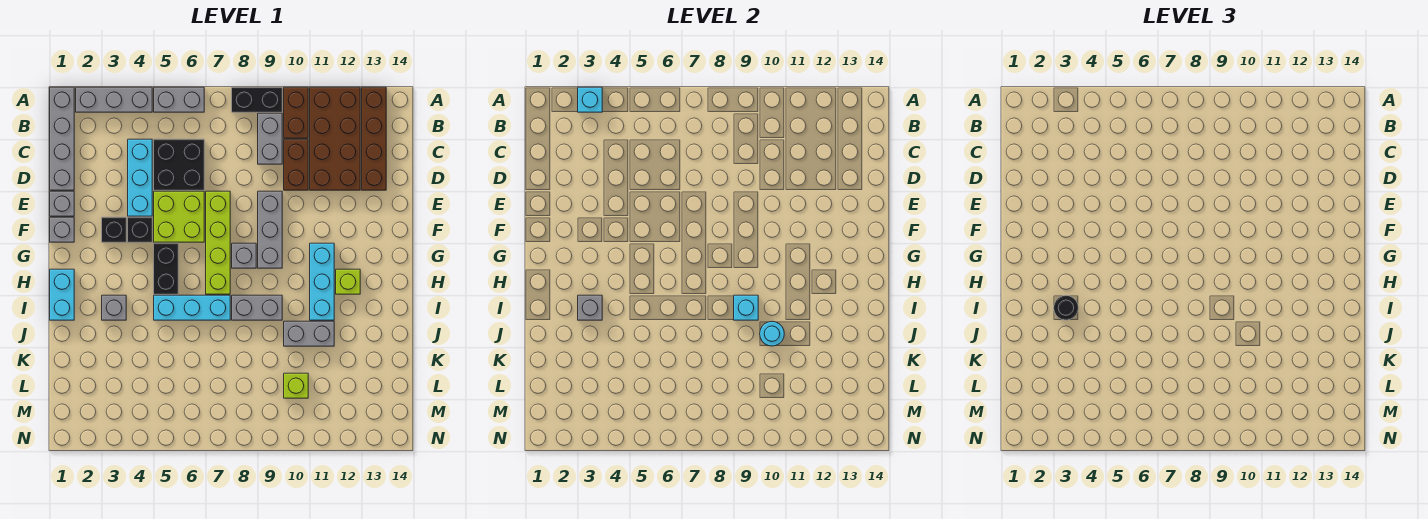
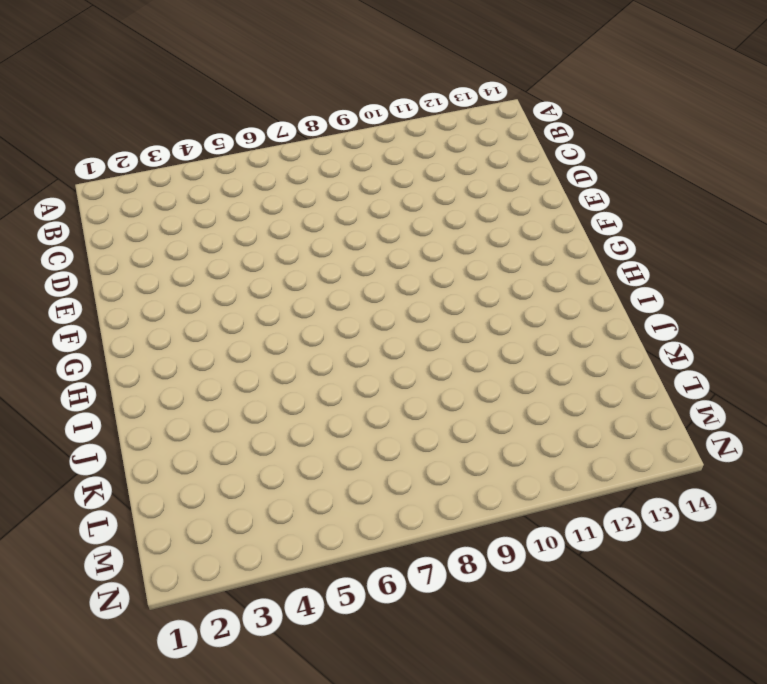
none -> grey 1x4 brick [50,87,74,190]
none -> grey 1x3 brick [76,87,152,112]
none -> grey 1x2 brick [154,87,204,112]
none -> black 1x2 brick [232,87,282,112]

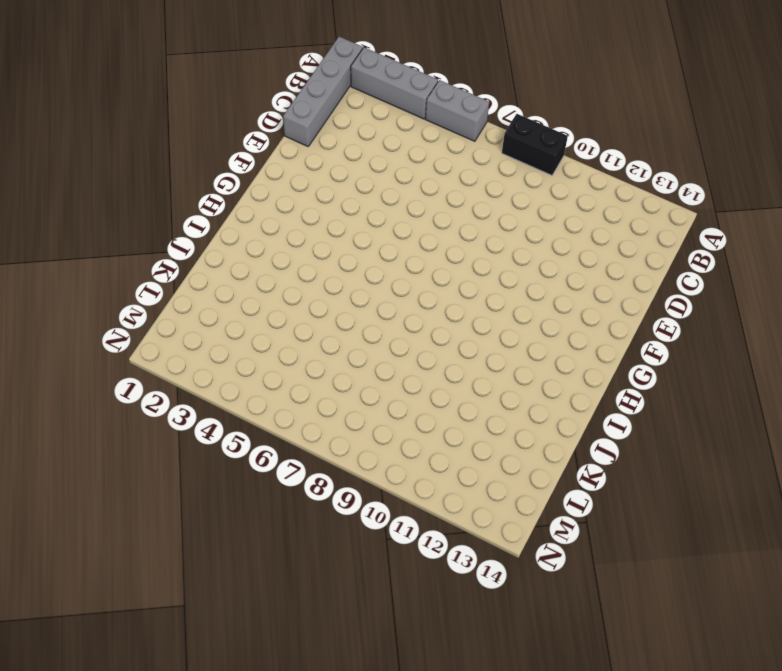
none -> brown 1x2 brick [284,87,308,138]
none -> brown 2x4 brick [310,87,360,190]
none -> brown 1x4 brick [362,87,386,190]
none -> grey 1x2 brick [258,113,282,164]

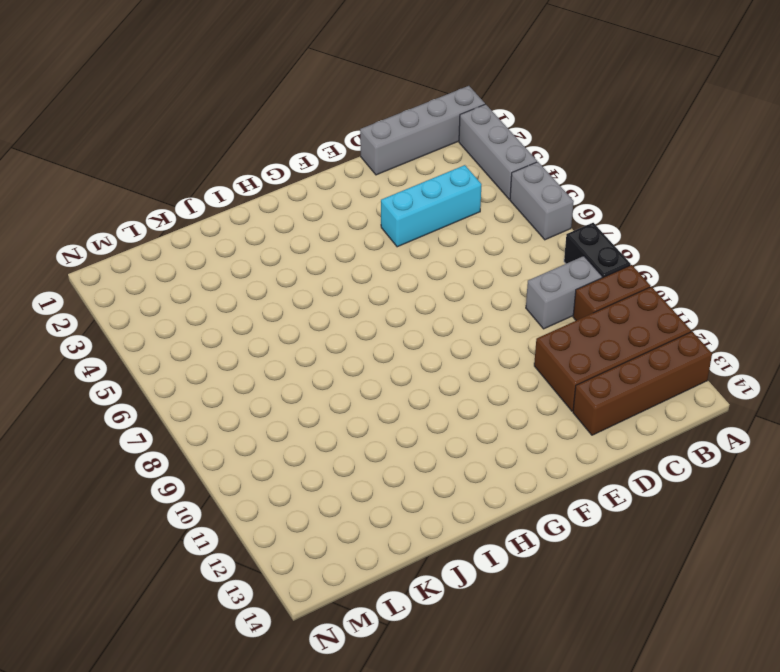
none -> black 2x2 brick [154,139,204,190]
none -> brown 1x2 brick [284,139,308,190]
none -> grey 1x1 brick [50,191,74,216]
none -> lime 2x2 brick [154,191,204,242]

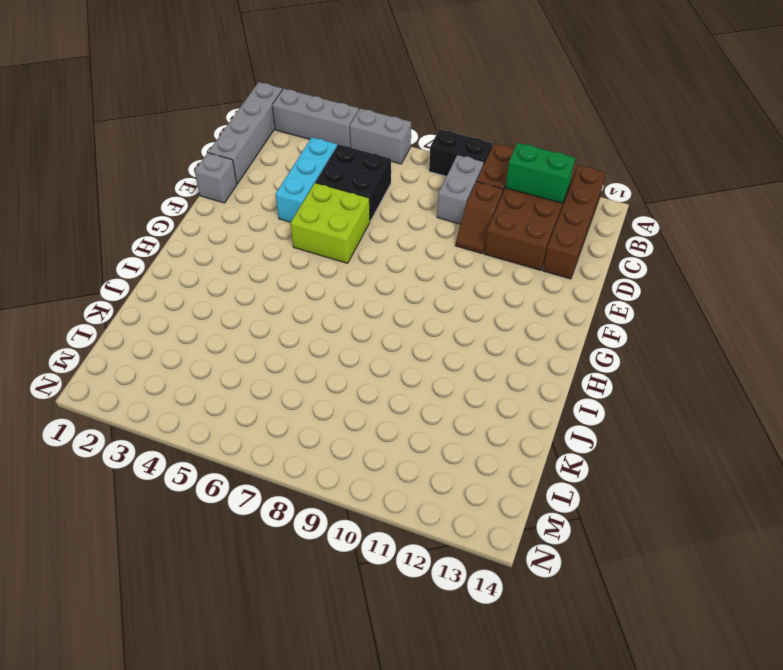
green 1x2 brick [505,143,575,203] -> none
brown 1x2 slope [455,182,503,254] -> brown 1x2 brick [284,139,308,190]
none -> lime 1x4 brick [206,191,230,294]
none -> grey 1x3 brick [258,191,282,268]
none -> grey 1x1 brick [50,217,74,242]
none -> black 1x1 brick [102,217,126,242]

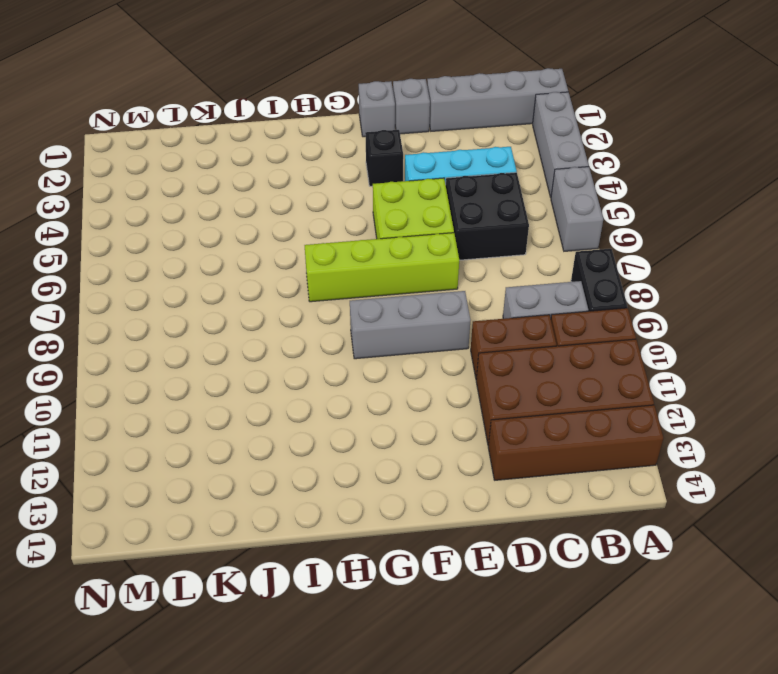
none -> black 1x1 brick [128,217,152,242]
none -> black 1x2 brick [154,243,178,294]
none -> grey 1x1 brick [232,243,256,268]
none -> cyan 1x3 brick [310,243,334,320]

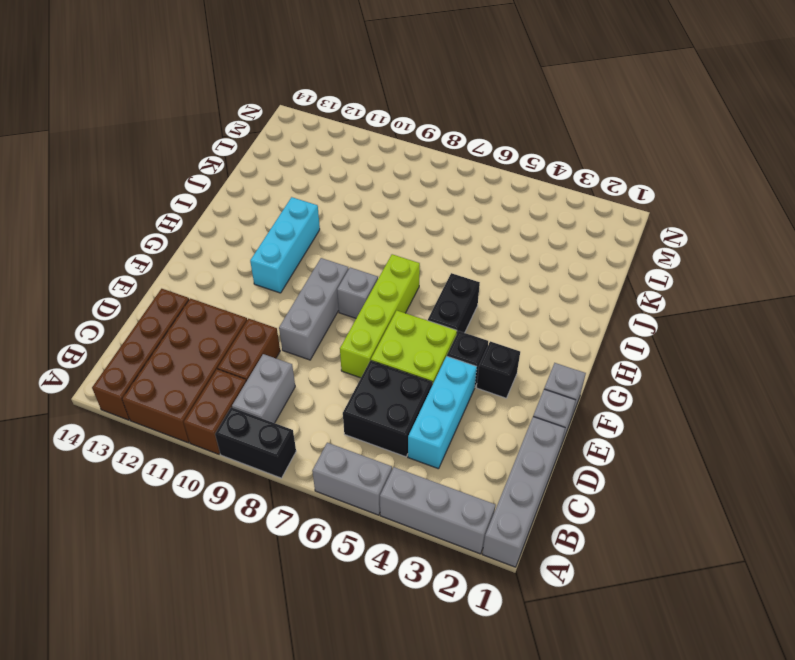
none -> cyan 1x2 brick [50,269,74,320]
none -> lime 1x1 brick [336,269,360,294]
none -> grey 1x1 brick [102,295,126,320]
none -> cyan 1x3 brick [154,295,230,320]

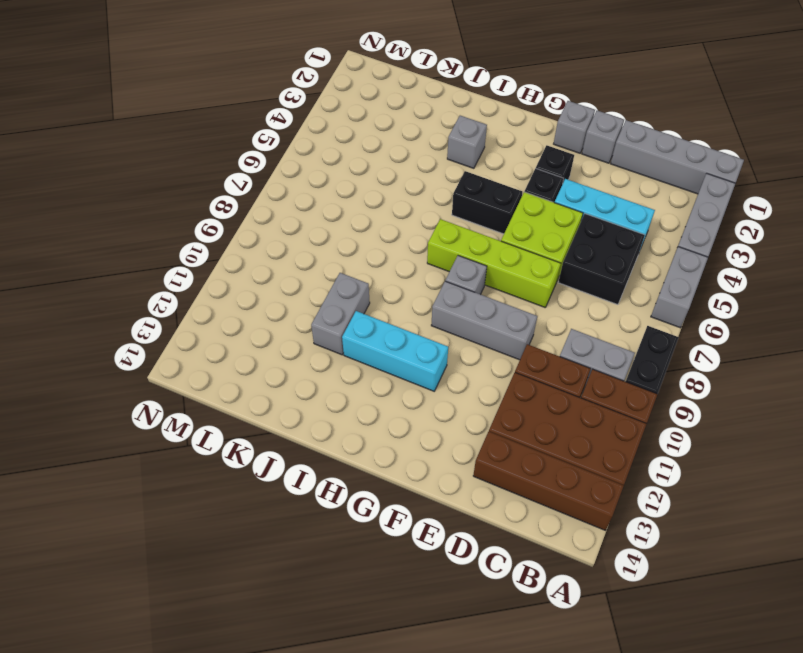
none -> cyan 1x2 brick [50,269,74,320]
none -> lime 1x1 brick [336,269,360,294]
none -> cyan 1x3 brick [154,295,230,320]
none -> grey 1x2 brick [232,295,282,320]

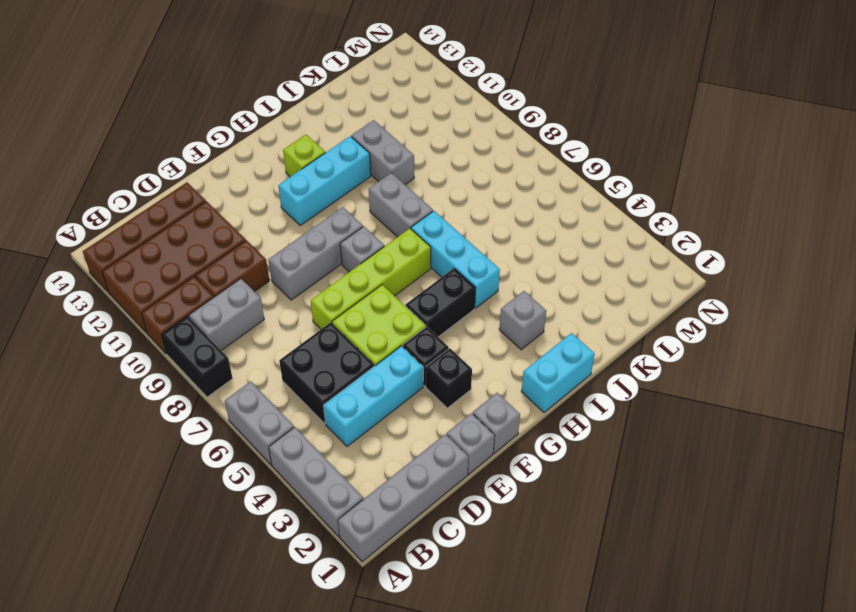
none -> lime 1x1 brick [284,373,308,398]
none -> cyan 1x1 brick [578,87,602,112]
none -> grey 1x1 brick [578,295,602,320]
none -> cyan 1x1 brick [734,295,758,320]

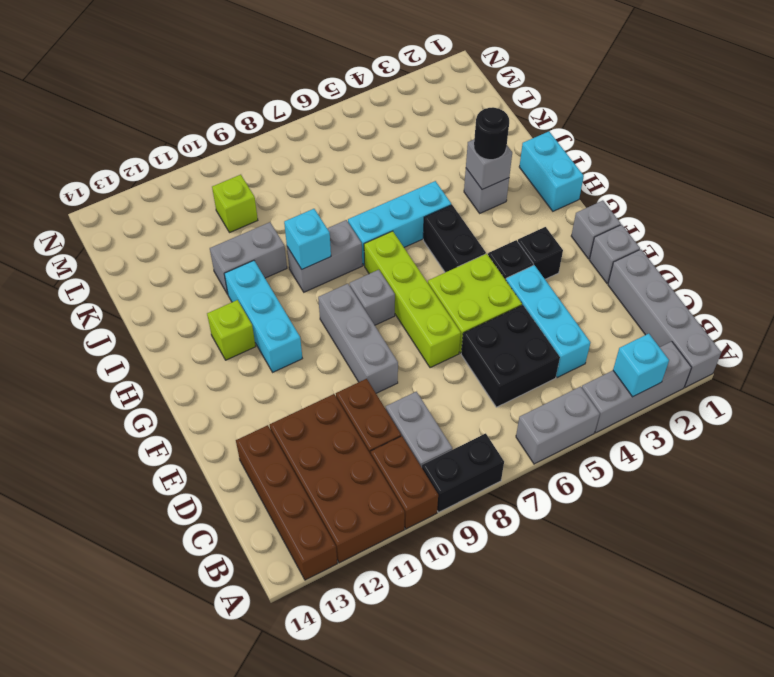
none -> cyan 1x1 round brick [760,322,784,346]

